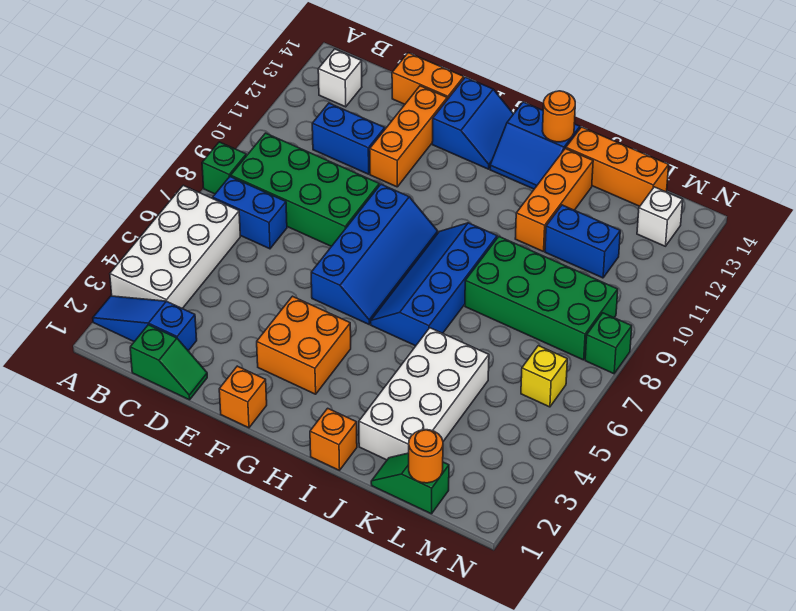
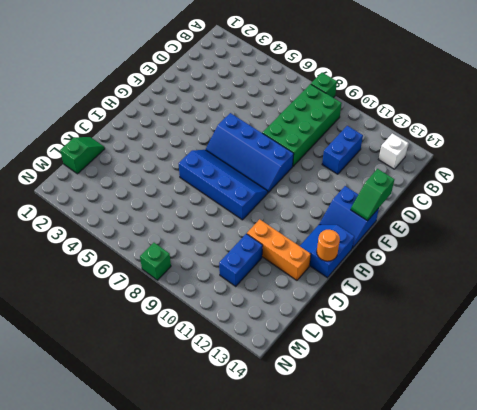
green 1x2 slope [351,169,394,221] -> green 1x2 slope moved to [130,325,207,400]
none -> blue 1x3 slope [93,296,197,351]
none -> white 2x4 brick [110,185,240,309]
none -> blue 1x2 brick [213,176,287,249]

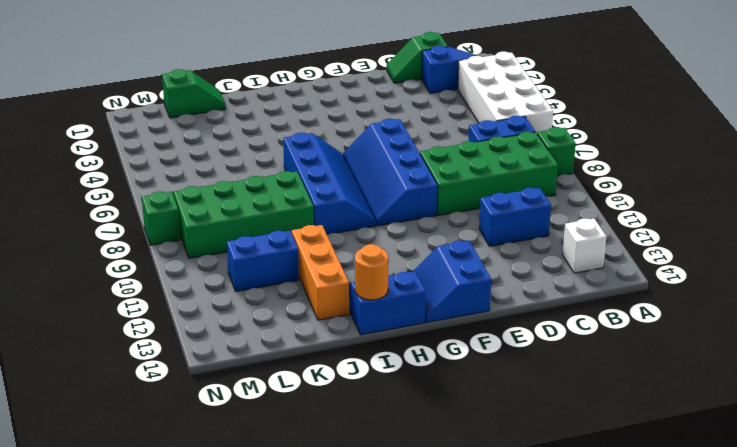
none -> orange 1x2 brick [392,53,464,104]
none -> orange 1x3 brick [370,86,447,187]
none -> orange 1x1 brick [219,366,267,428]

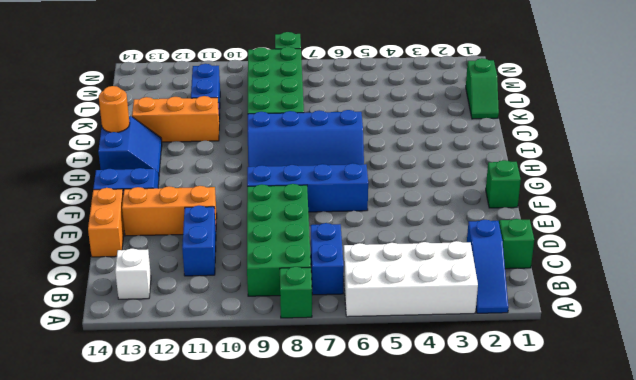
green 1x1 brick [486,160,521,208] -> orange 1x1 brick [219,366,267,428]
none -> orange 2x2 brick [257,296,351,394]
none -> orange 1x1 brick [310,408,357,470]
none -> white 2x4 brick [359,328,489,460]

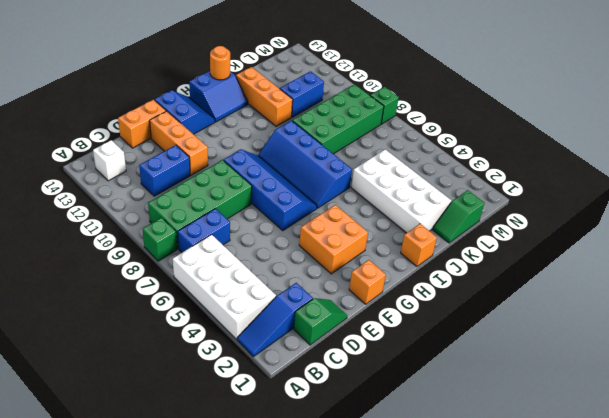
none -> orange 1x3 brick [566,127,669,206]
none -> yellow 1x1 brick [521,346,567,407]
none -> white 1x1 brick [637,187,683,246]

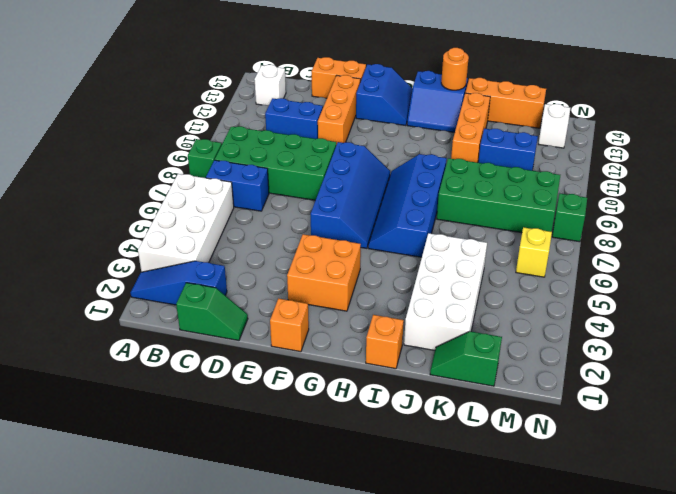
none -> orange 1x1 round brick [409,430,443,483]

